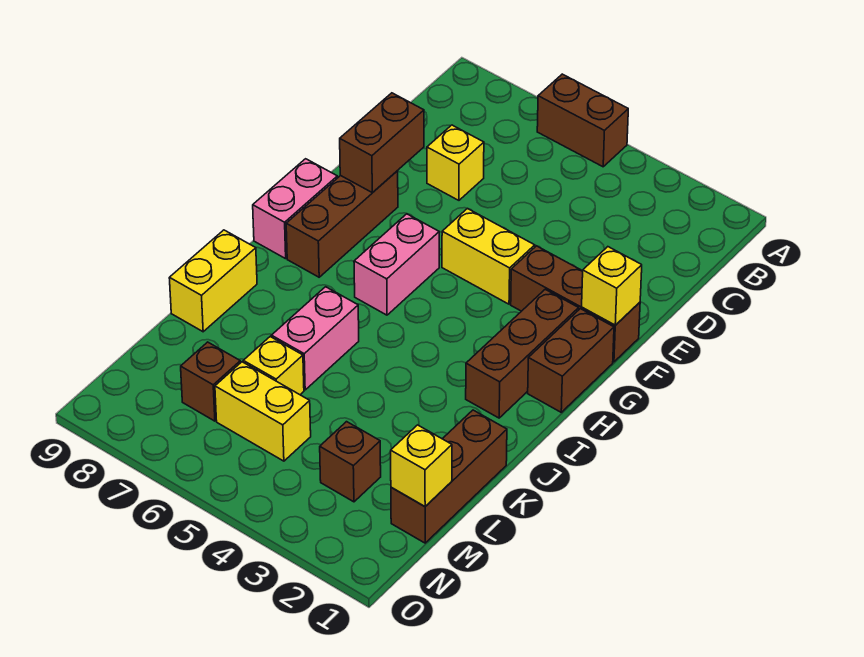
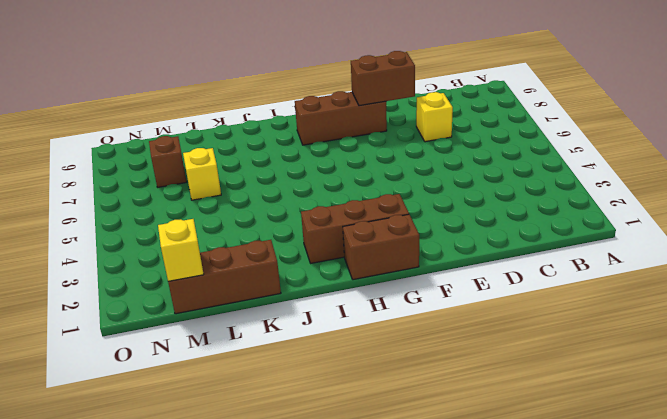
none -> brown 1x2 brick [537,74,628,167]
none -> brown 1x3 brick [511,246,640,362]
none -> yellow 1x2 brick [442,208,535,304]

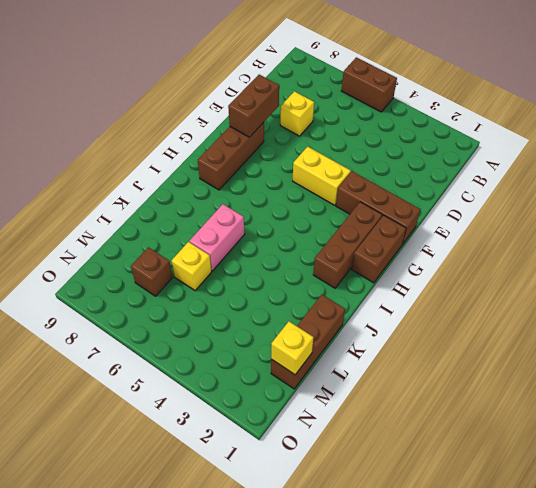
none -> pink 1x2 brick [354,214,439,315]
none -> pink 1x2 brick [253,159,337,259]
none -> yellow 1x2 brick [169,230,257,332]

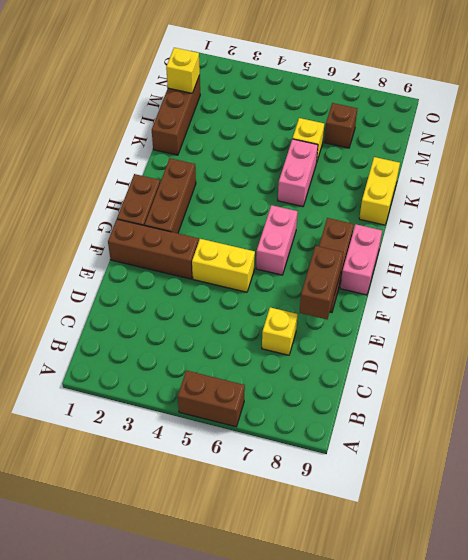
none -> brown 1x1 brick [320,422,381,502]
none -> yellow 1x2 brick [215,362,311,461]
none -> yellow 1x1 brick [582,247,642,325]

